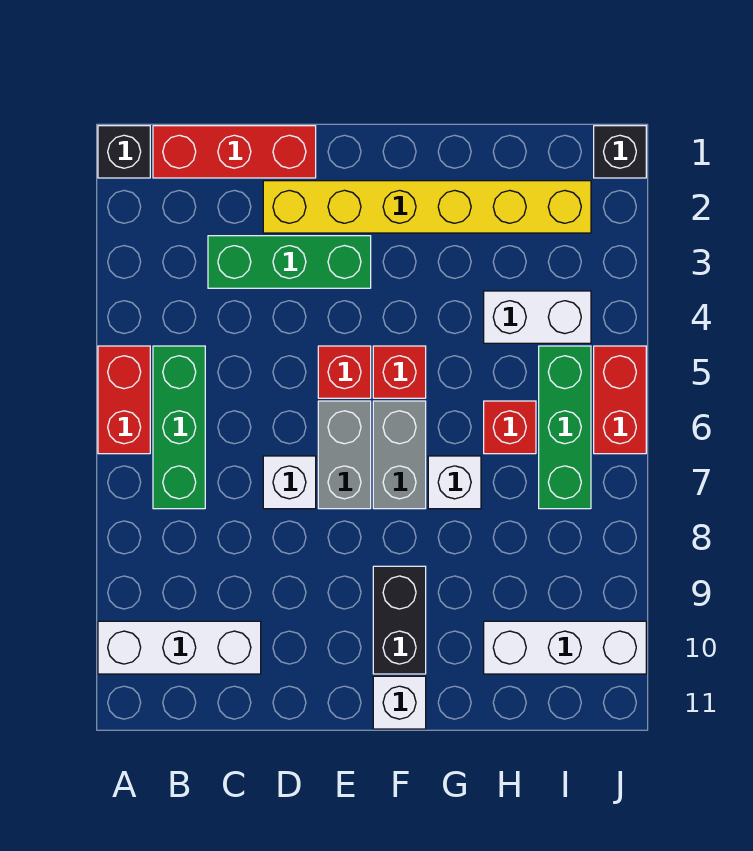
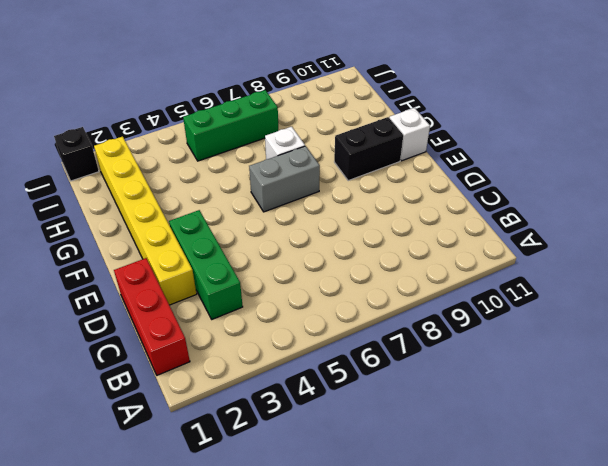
none -> black 1x1 brick [98,126,150,178]
none -> red 1x2 brick [98,346,150,454]
none -> white 1x3 brick [98,621,261,674]

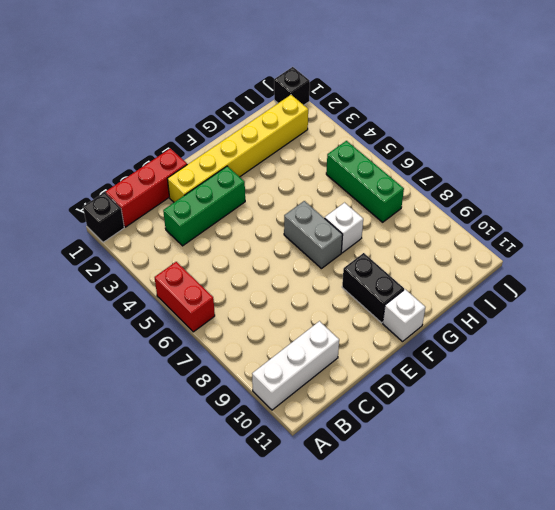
none -> green 1x3 brick [153,346,205,509]
none -> white 1x1 brick [263,456,316,509]
none -> red 1x1 brick [318,346,371,398]

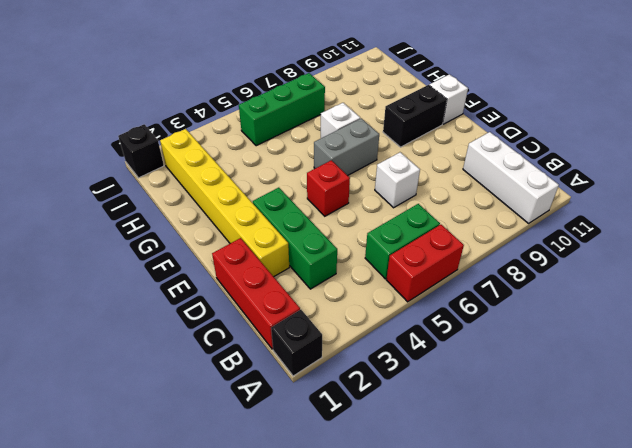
green 1x2 brick [365,204,440,279] -> green 1x3 brick [153,346,205,509]
none -> grey 1x2 brick [318,401,371,509]
none -> red 1x1 brick [373,346,426,398]
none -> white 1x2 brick [484,291,591,343]

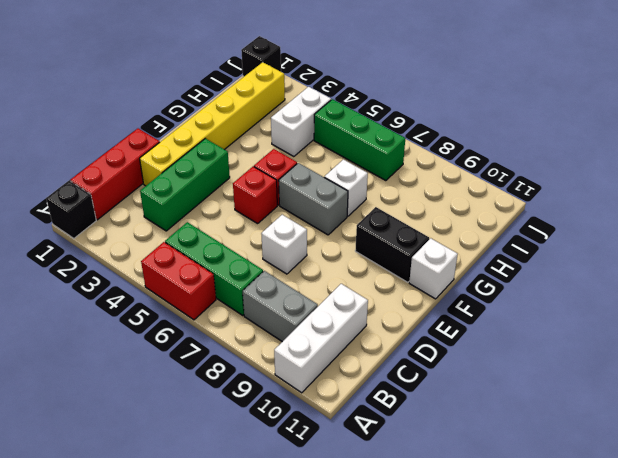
grey 1x2 brick [243,271,318,342] -> grey 1x2 brick moved to [318,401,371,509]
none -> red 1x1 brick [484,401,536,454]
none -> white 1x3 brick [484,621,646,674]
none -> red 1x2 brick [594,346,646,454]

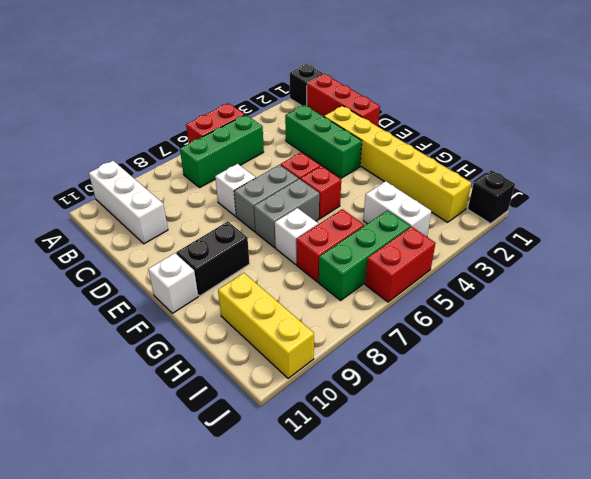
red 1x2 brick [296,209,364,282] -> red 1x1 brick [484,401,536,454]
yellow 1x3 brick [218,273,314,378] -> white 1x3 brick [484,621,646,674]

